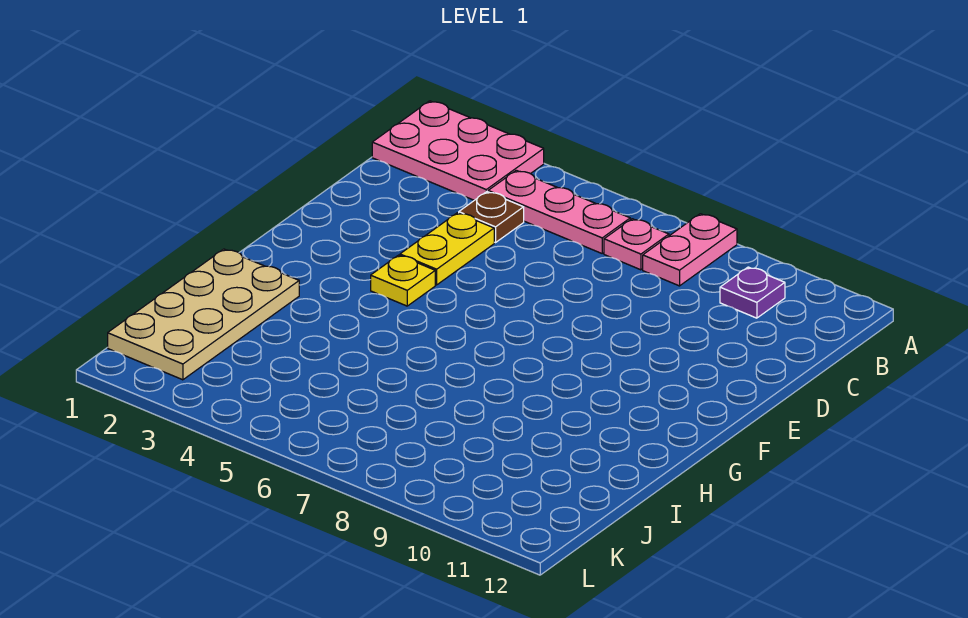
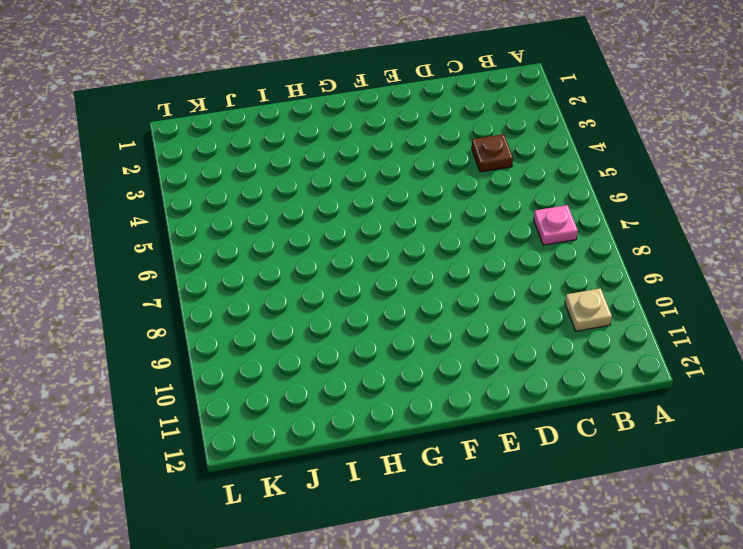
tan 1x1 plate [565,288,612,331] -> purple 1x1 plate [720,267,785,318]
none -> pink 2x3 plate [372,101,544,200]
none -> pink 1x2 plate [643,214,737,286]

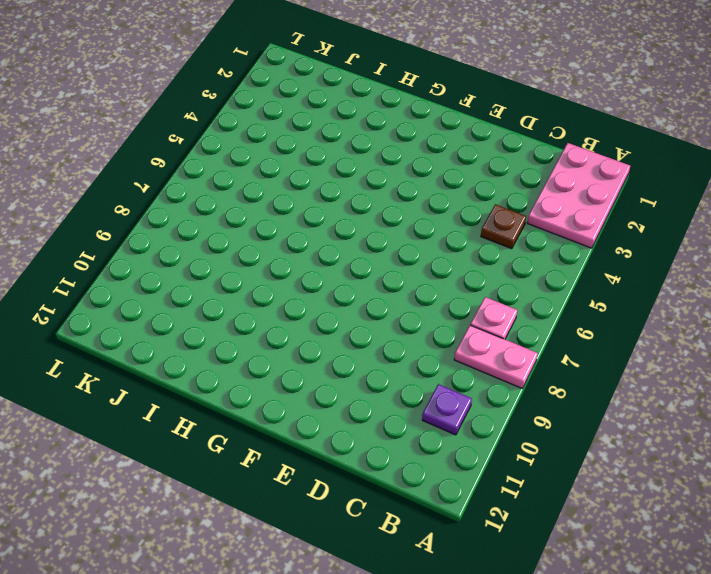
none -> pink 1x3 plate [488,170,630,253]
none -> yellow 1x2 plate [400,213,494,285]

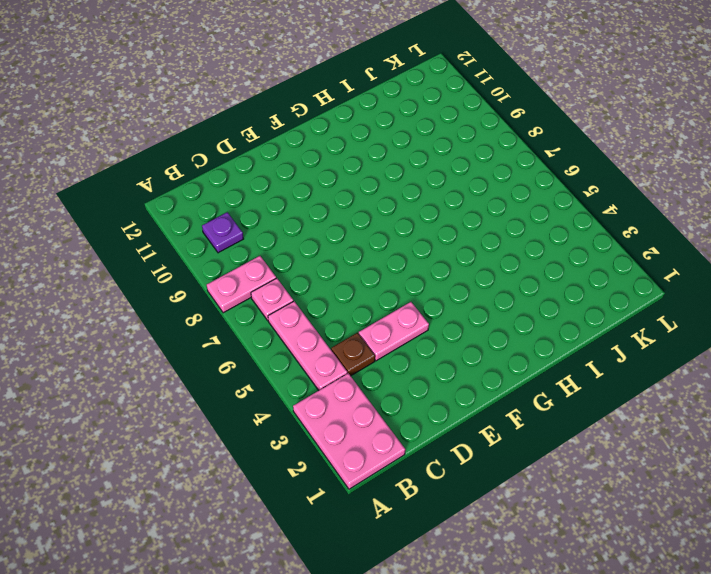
pink 1x2 plate [359,302,429,361] -> yellow 1x2 plate [400,213,494,285]
none -> yellow 1x1 plate [371,255,435,306]
none -> tan 2x4 plate [108,249,299,380]

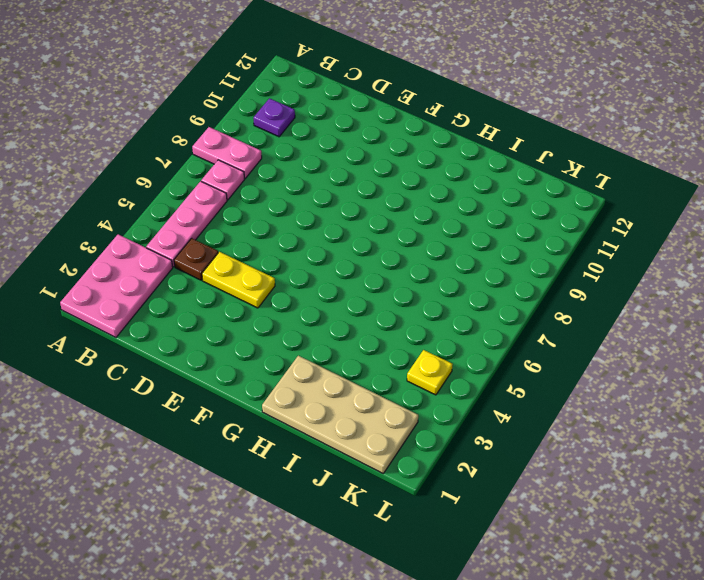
yellow 1x1 plate [407,350,453,395] -> yellow 1x1 plate moved to [371,255,435,306]

